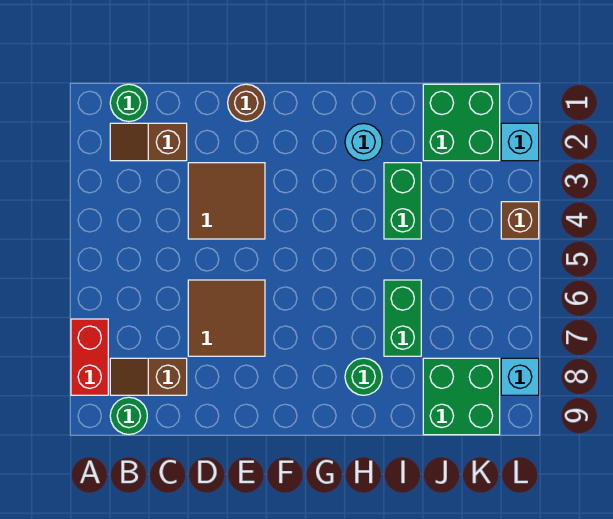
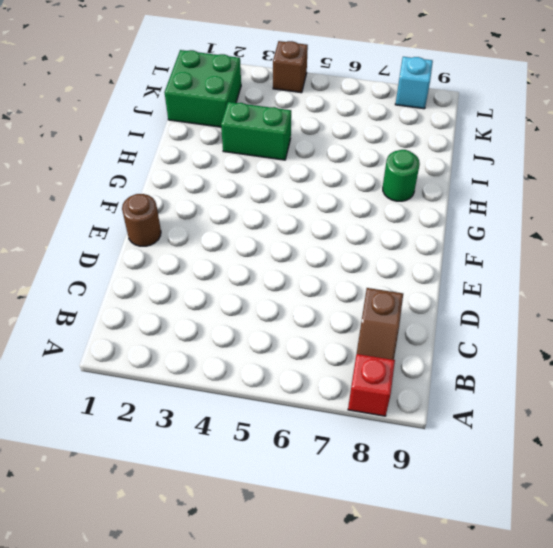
red 1x1 brick [348,354,395,416] -> red 1x2 brick [71,319,108,395]
none -> green 1x1 round brick [110,84,147,122]
none -> brown 1x2 slope [110,123,187,161]
none -> green 1x1 round brick [110,397,147,434]

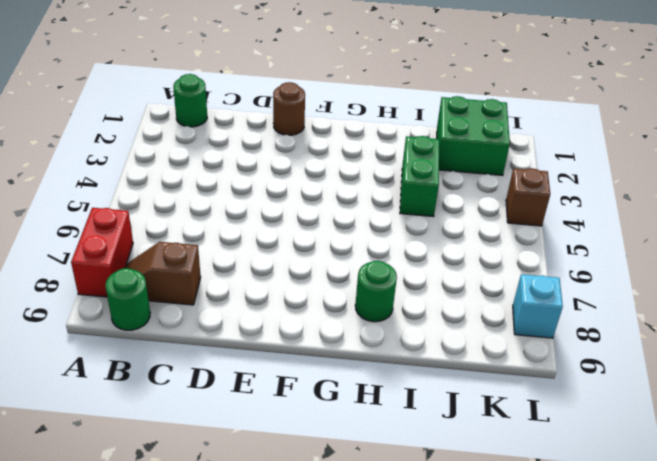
none -> brown 1x2 slope [110,123,187,161]
none -> brown 2x2 tile [188,163,265,239]
none -> brown 2x2 tile [188,280,265,356]

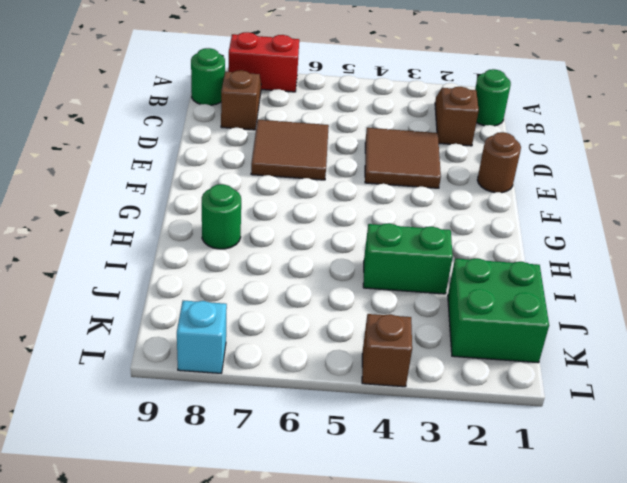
none -> cyan 1x1 round brick [345,123,382,161]
none -> green 1x2 brick [384,280,421,356]
none -> green 2x2 brick [423,358,500,435]

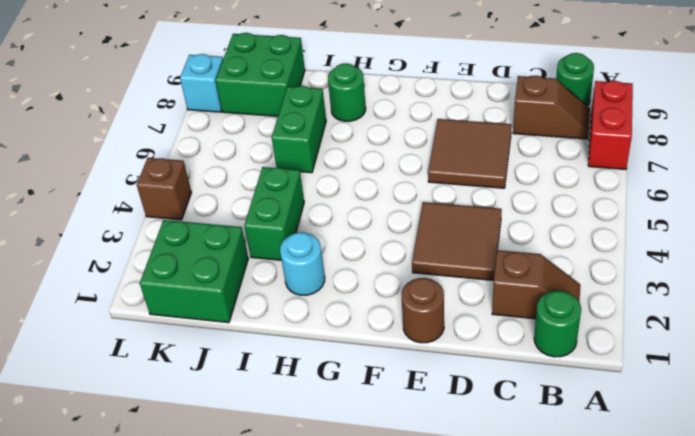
none -> cyan 1x1 brick [501,123,539,161]

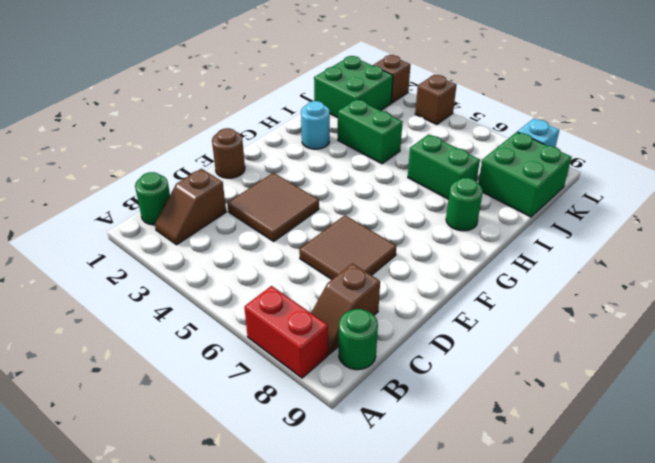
brown 1x1 brick [373,55,411,103] -> cyan 1x1 brick [501,123,539,161]

